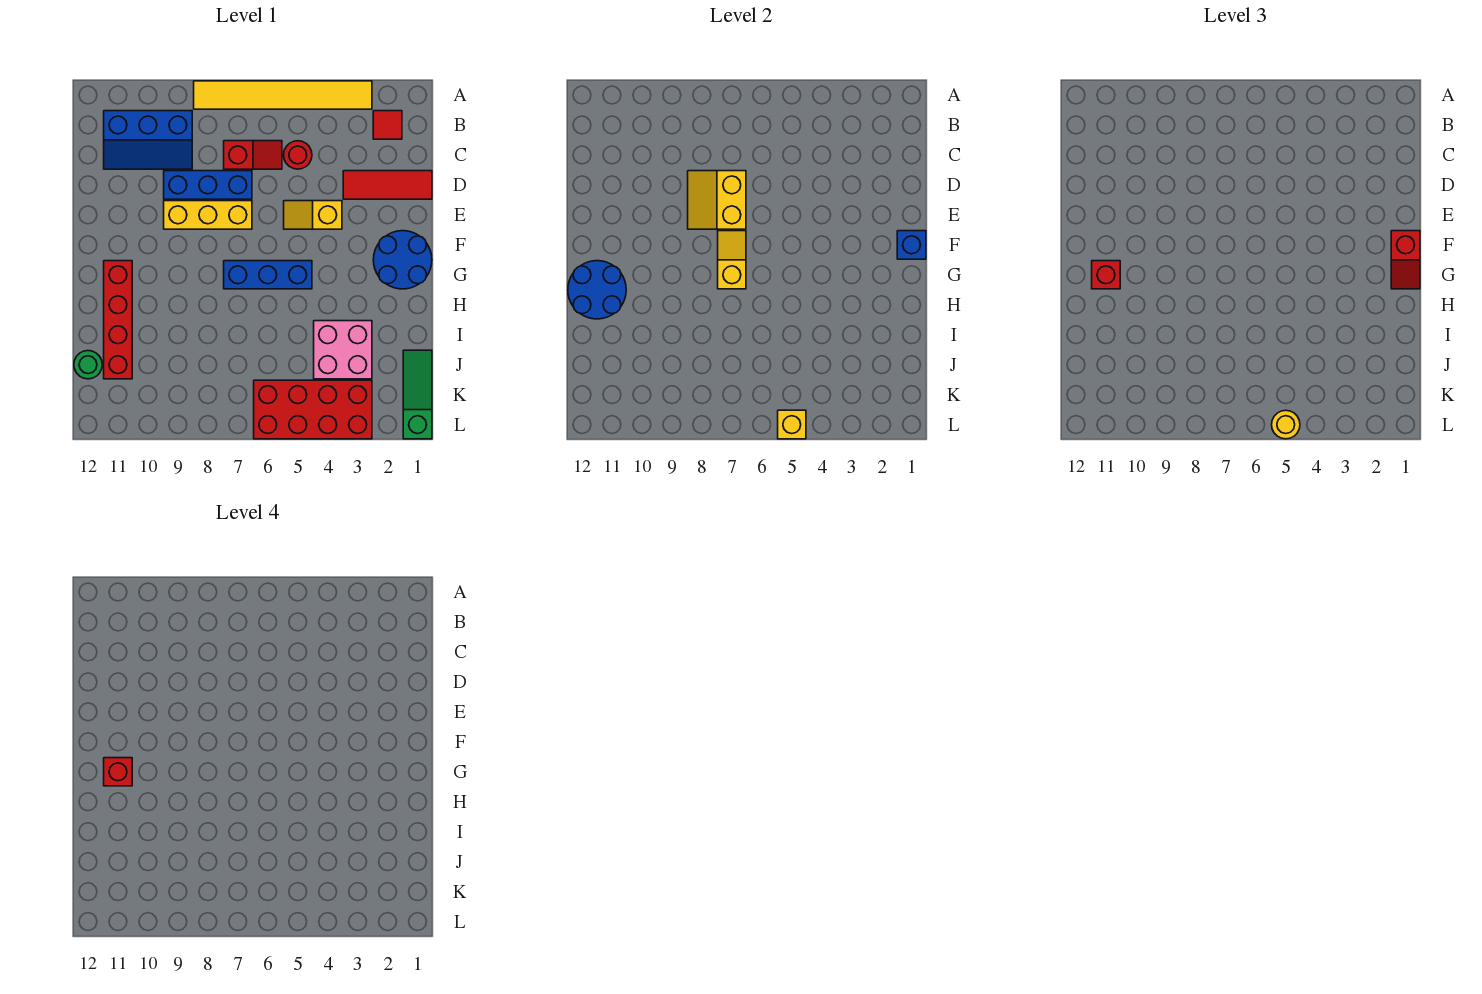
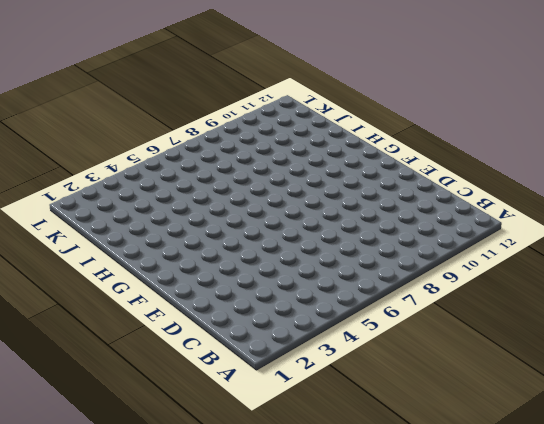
none -> yellow 1x6 tile [194,81,372,109]
none -> red 1x1 tile [373,111,402,139]
none -> blue 2x3 slope [104,111,192,169]

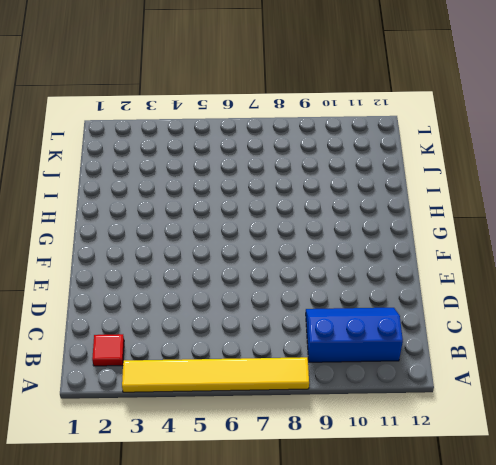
none -> red 1x1 round brick [284,141,312,169]
none -> red 1x2 slope [224,141,282,169]
none -> red 1x3 tile [343,171,432,199]

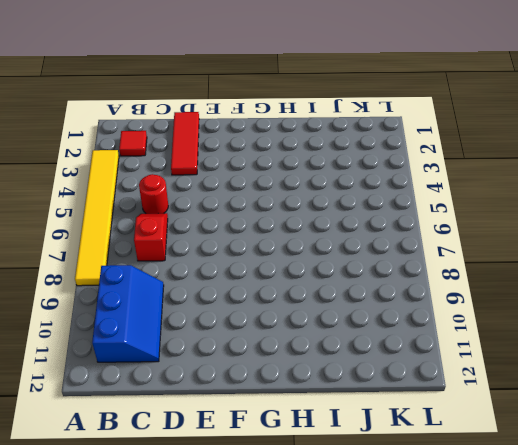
none -> blue 1x3 brick [164,171,252,199]
none -> yellow 1x2 slope [284,201,342,229]
none -> yellow 1x3 brick [164,201,252,229]

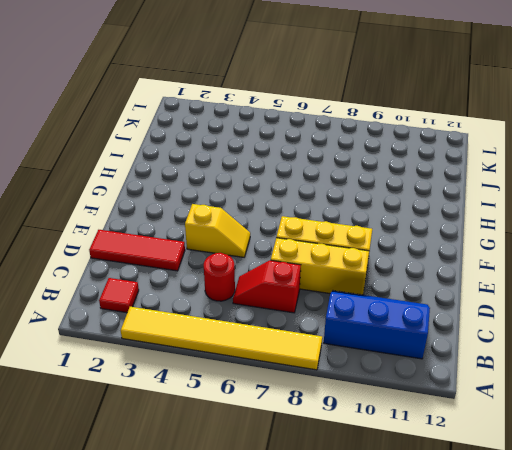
yellow 1x3 brick [271,238,369,295] -> blue 1x3 brick [164,171,252,199]
none -> blue 2x2 round brick [373,231,432,289]
none -> blue 1x3 brick [224,261,312,289]
none -> red 1x4 brick [104,261,132,379]

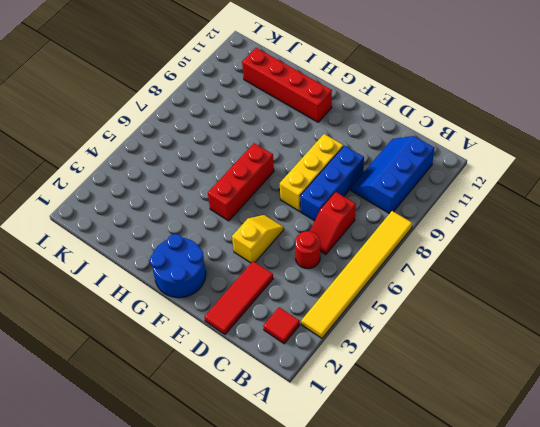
red 1x3 brick [208,143,274,221] -> blue 1x3 brick [224,261,312,289]
none -> pink 2x2 brick [314,321,372,379]
none -> green 1x3 slope [403,350,432,439]
none -> green 1x1 round brick [74,351,102,379]

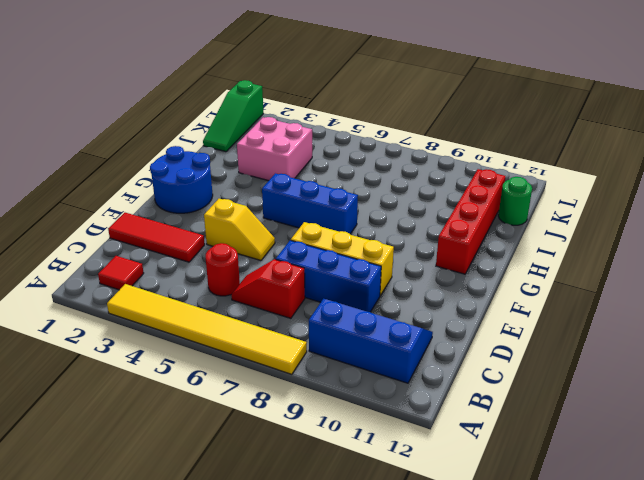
none -> red 2x4 brick [254,380,372,439]
none -> yellow 2x2 slope [688,171,746,229]
none -> blue 1x1 brick [897,231,926,259]

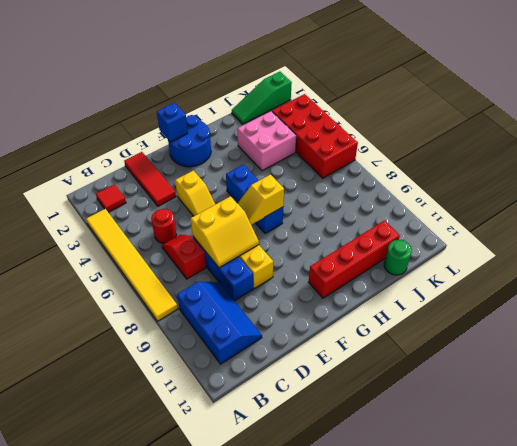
none -> blue 2x2 round brick [568,261,626,319]
none -> yellow 1x1 brick [778,410,806,439]
none -> red 1x2 slope [1391,231,1420,289]

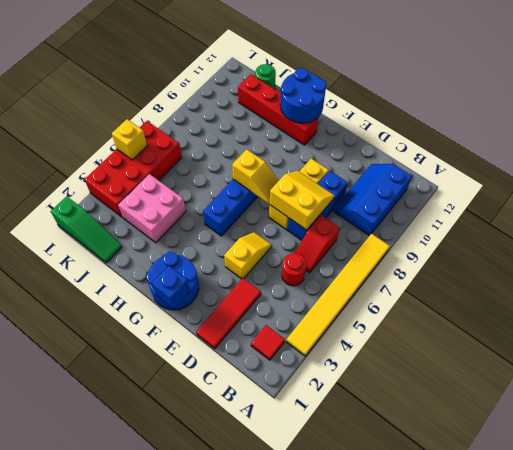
none -> red 1x2 slope [1391,231,1420,289]
none -> red 1x1 brick [1092,261,1120,289]
none -> yellow 1x1 round brick [1272,410,1300,439]

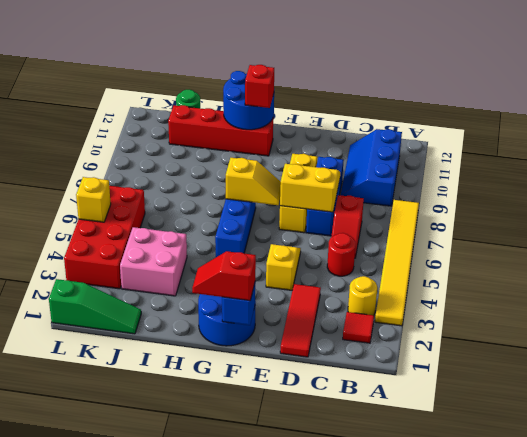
yellow 1x1 round brick [348,276,377,315] -> yellow 1x1 round brick moved to [1272,410,1300,439]
none -> red 1x1 brick [104,758,132,786]

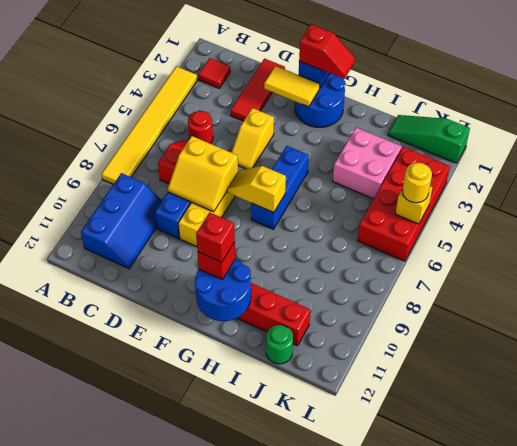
yellow 1x2 tile [264,66,320,107] -> none

